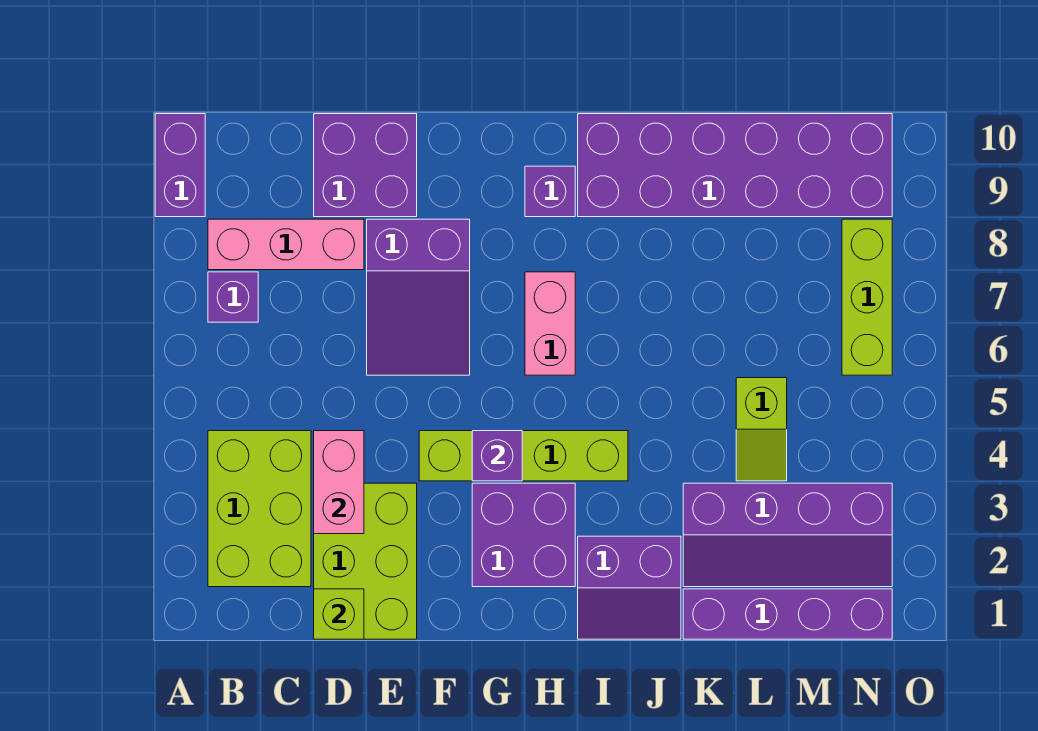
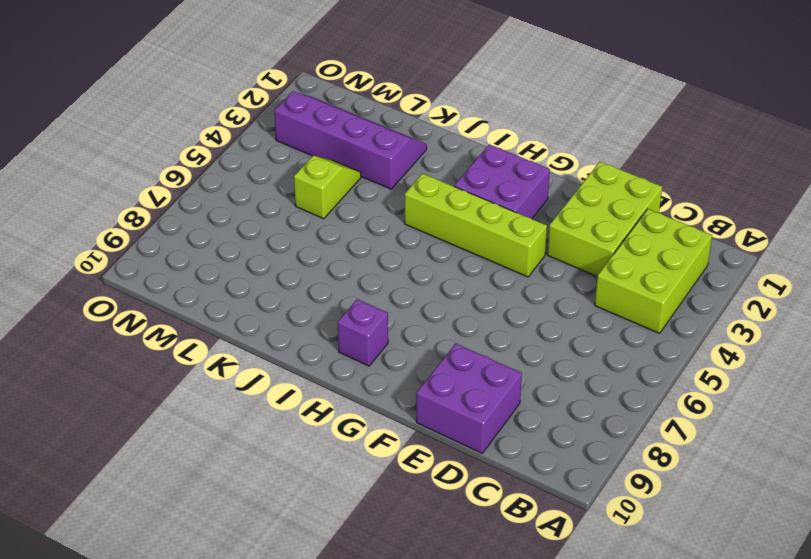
none -> purple 1x2 brick [155,114,205,217]
none -> purple 1x1 brick [208,272,258,322]
none -> pink 1x3 brick [208,219,364,270]

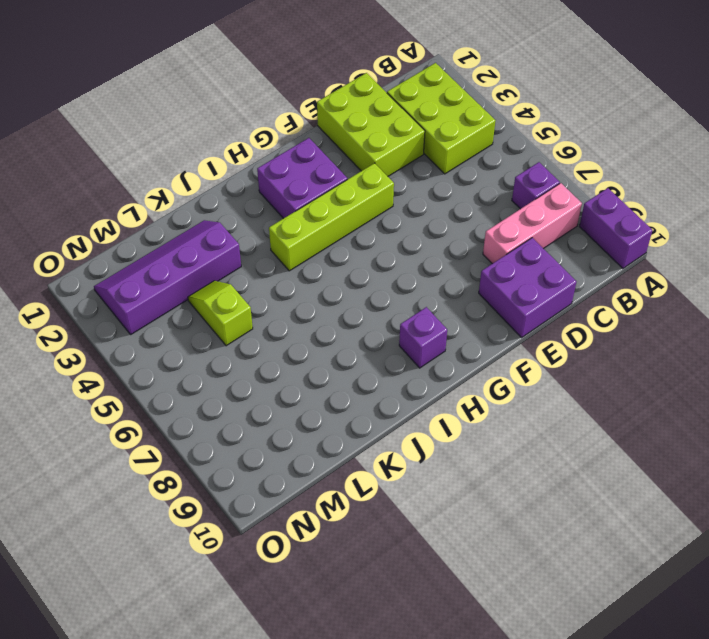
none -> purple 2x3 slope [367,219,470,375]
none -> pink 1x2 brick [525,272,575,375]
none -> purple 2x2 slope [578,536,681,639]

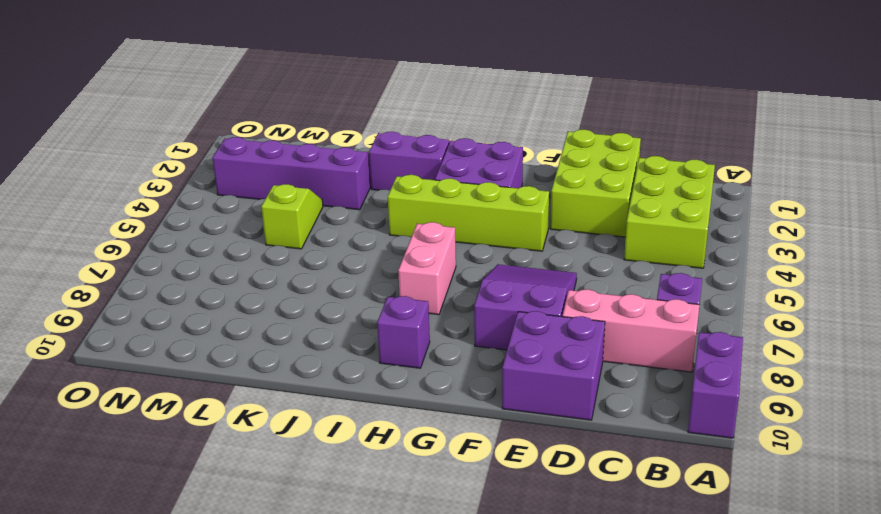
none -> purple 2x6 brick [578,114,892,217]
none -> purple 1x4 brick [683,589,892,639]
none -> lime 1x3 brick [842,219,892,375]

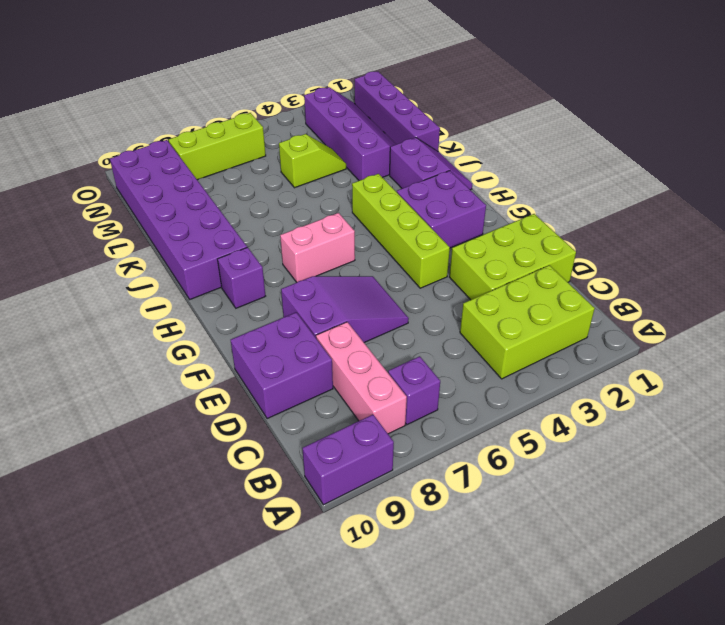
none -> lime 1x1 brick [314,589,364,639]
none -> pink 1x2 brick [314,431,364,534]
none -> purple 1x1 brick [472,431,522,481]

